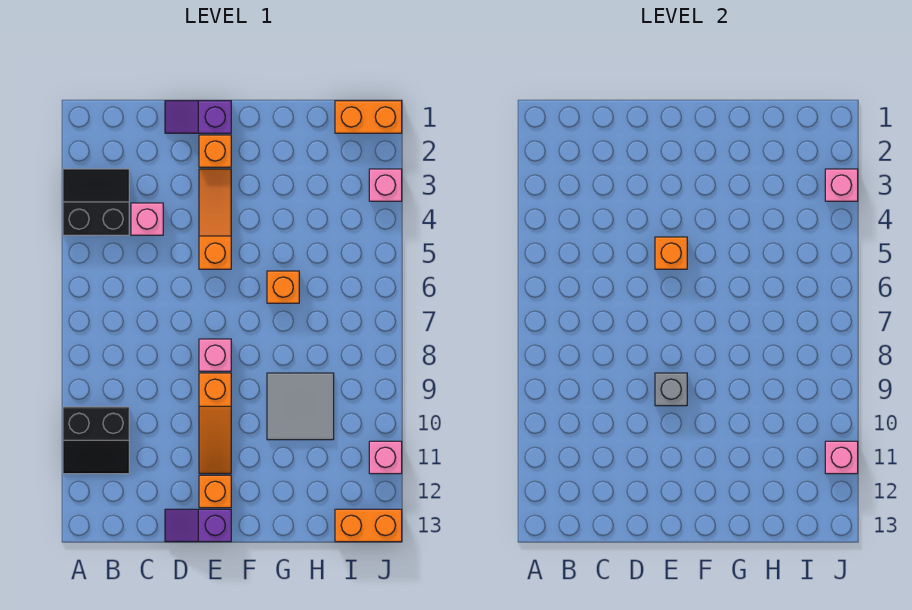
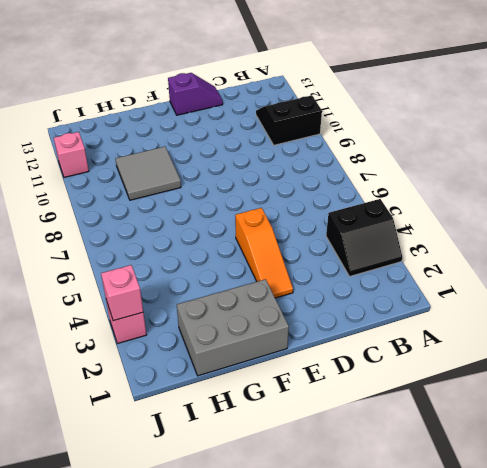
grey 2x3 brick [177,279,289,376] -> none
none -> pink 1x1 brick [131,203,163,235]
none -> purple 1x2 slope [165,101,231,133]
none -> orange 1x1 brick [199,135,231,167]

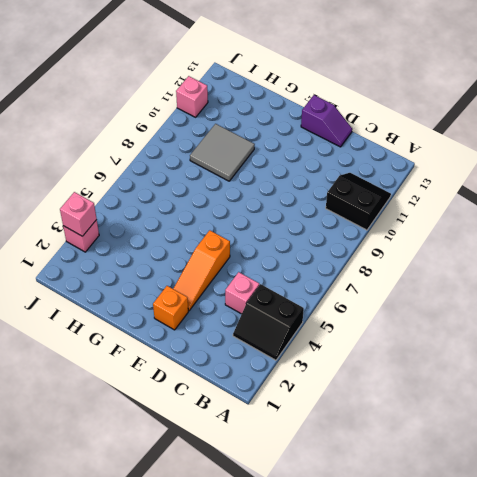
none -> purple 1x2 slope [165,101,231,133]
none -> pink 1x1 brick [199,339,231,371]
none -> orange 1x3 slope [199,373,231,474]

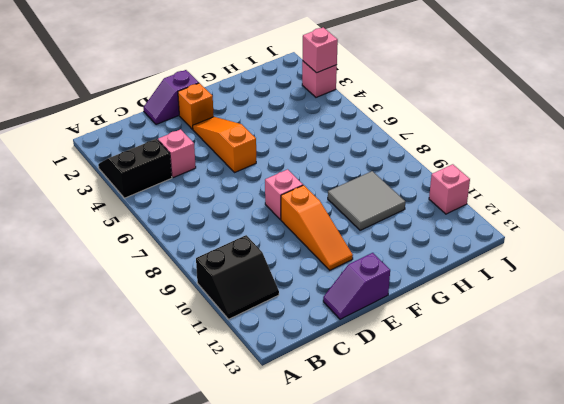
none -> orange 1x1 brick [199,475,231,508]
none -> orange 1x1 brick [267,271,299,303]
none -> orange 1x2 brick [335,101,402,133]

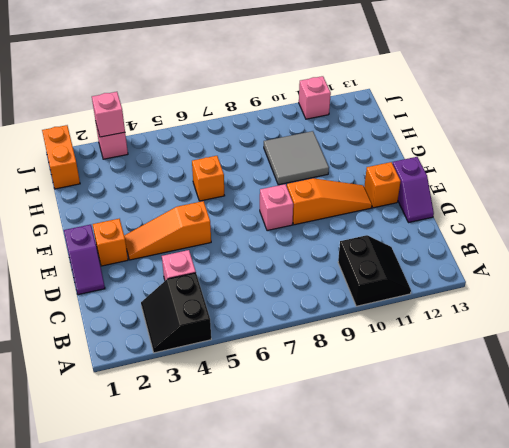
none -> orange 1x2 brick [335,509,402,542]
none -> orange 1x1 brick [655,237,687,269]
none -> grey 1x1 brick [655,373,687,406]

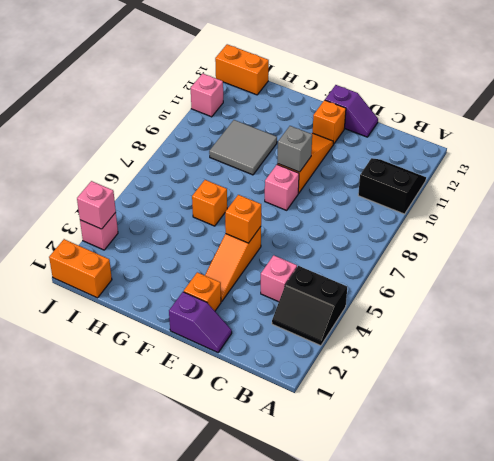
none -> pink 1x1 brick [825,441,858,474]

